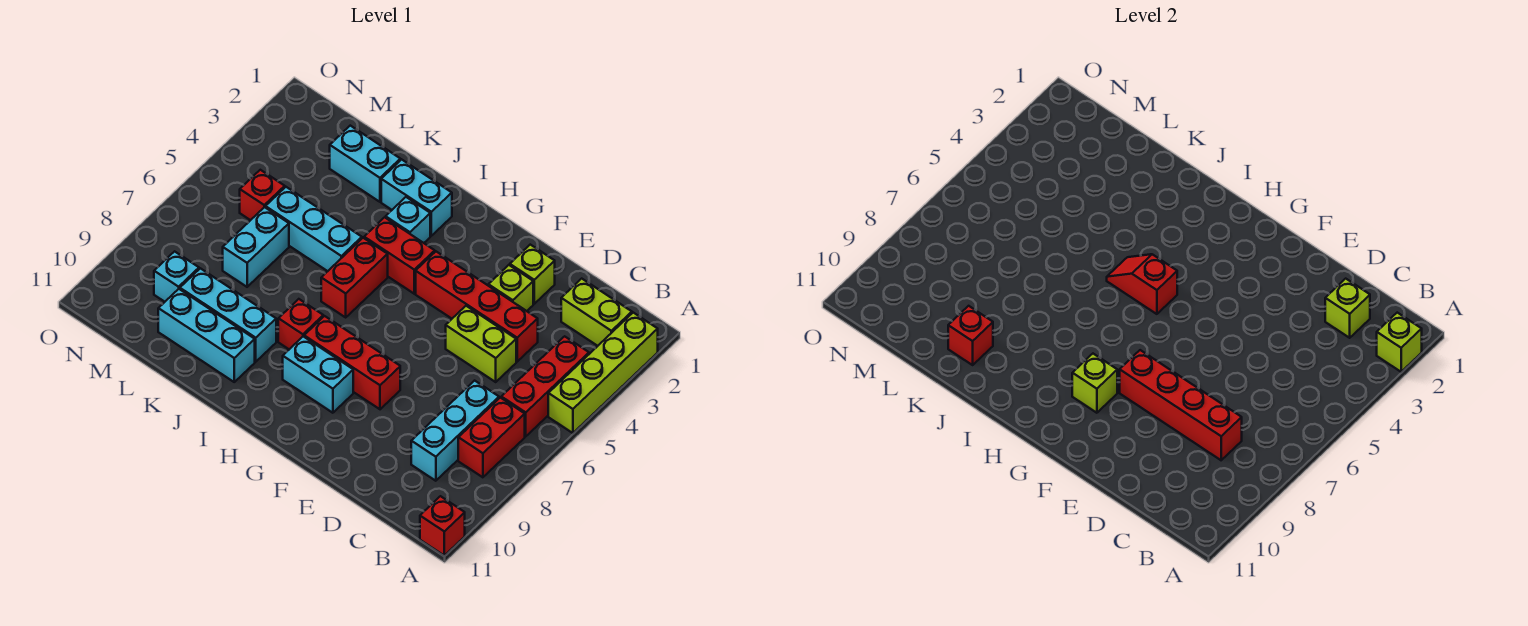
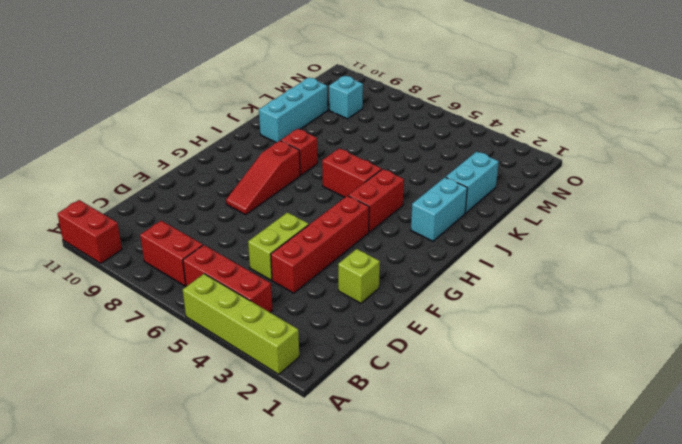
red 1x2 brick [58,200,122,263] -> red 1x1 brick [420,496,465,555]
red 1x3 slope [226,141,300,215] -> red 1x3 brick [304,316,400,409]
none -> lime 1x2 brick [561,279,632,346]
none -> cyan 1x3 brick [411,381,499,481]
none -> lime 1x1 brick [488,265,533,311]
none -> cyan 1x2 brick [283,336,353,413]

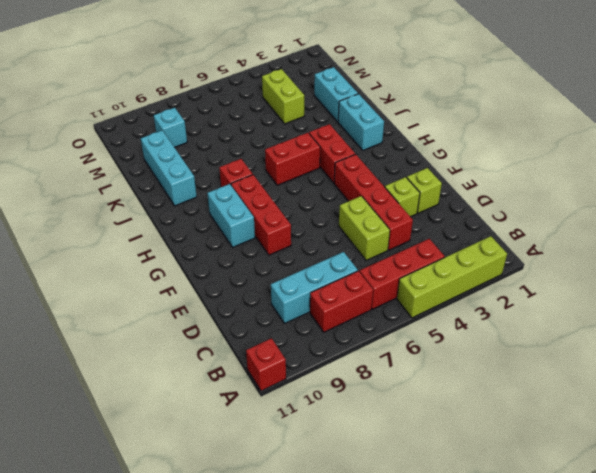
lime 1x2 brick [262,69,304,124] -> lime 1x2 brick moved to [561,279,632,346]
none -> cyan 1x1 brick [386,197,430,243]
none -> cyan 1x3 brick [266,187,362,271]
none -> cyan 1x3 brick [180,268,276,362]
none -> cyan 1x2 brick [223,207,289,287]

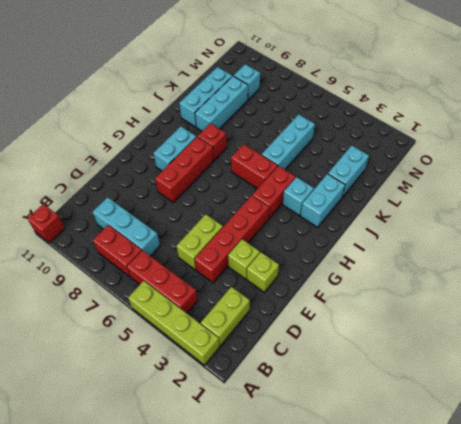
none -> cyan 1x2 brick [223,207,289,287]
none -> red 1x1 brick [240,170,285,220]
none -> lime 1x1 brick [1377,313,1422,372]
none -> lime 1x1 brick [1325,279,1370,338]

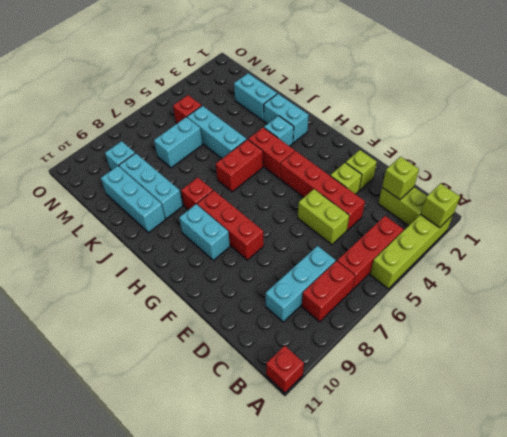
none -> red 1x4 brick [1120,350,1242,460]
none -> lime 1x1 brick [1072,354,1117,413]
none -> red 1x2 slope [1107,254,1177,314]
none -> red 1x1 brick [948,306,993,365]

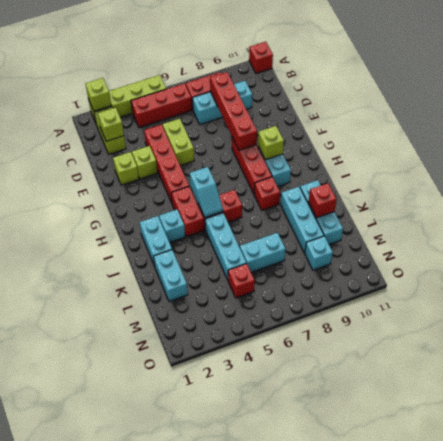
cyan 1x2 slope [190,167,223,218] -> red 1x2 slope [1107,254,1177,314]

